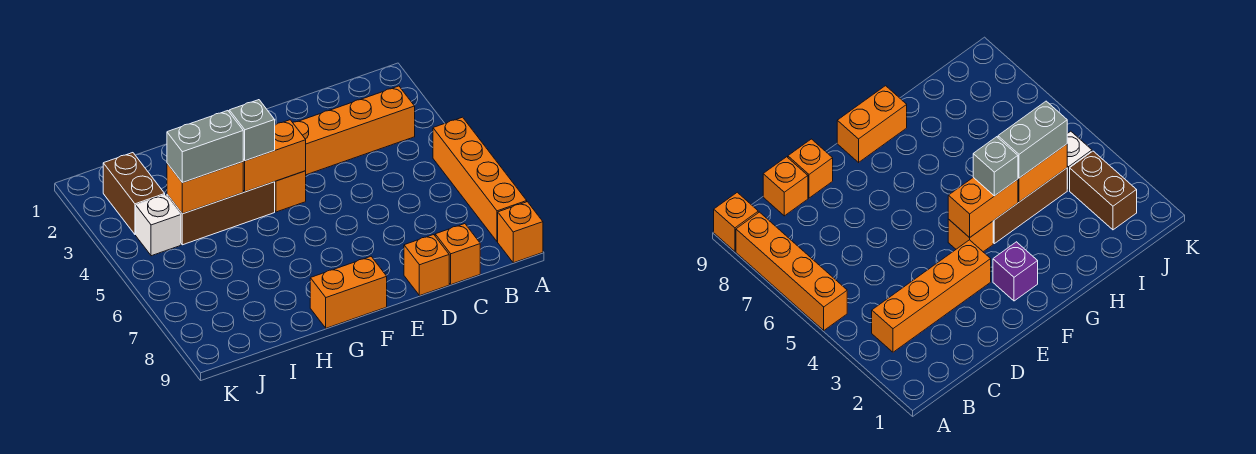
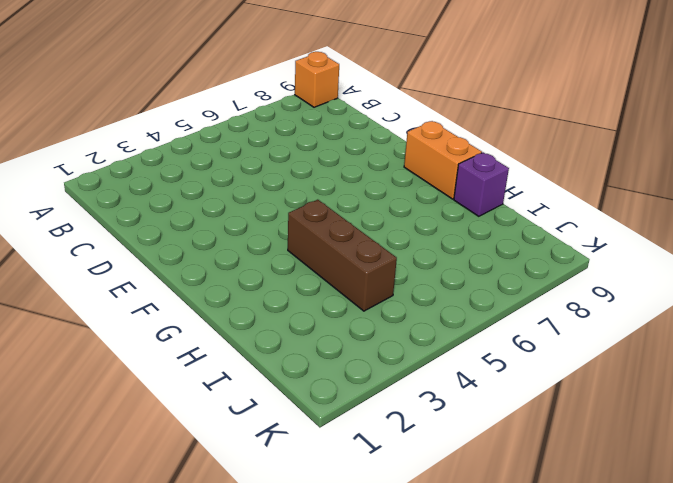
purple 1x1 brick [454,152,509,216] -> purple 1x1 brick moved to [993,242,1038,301]
none -> orange 1x4 brick [433,117,527,242]
none -> orange 1x4 brick [293,86,415,175]
none -> orange 1x1 brick [435,224,480,285]

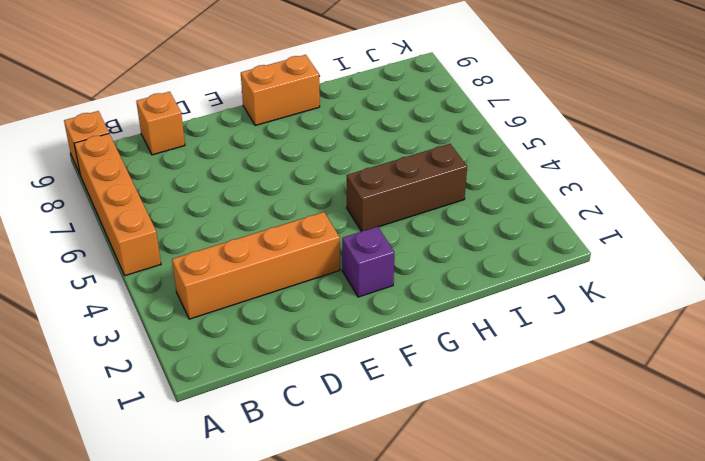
none -> orange 1x1 brick [404,235,449,296]
none -> orange 1x1 brick [275,171,306,212]
none -> brown 1x2 brick [103,153,165,235]

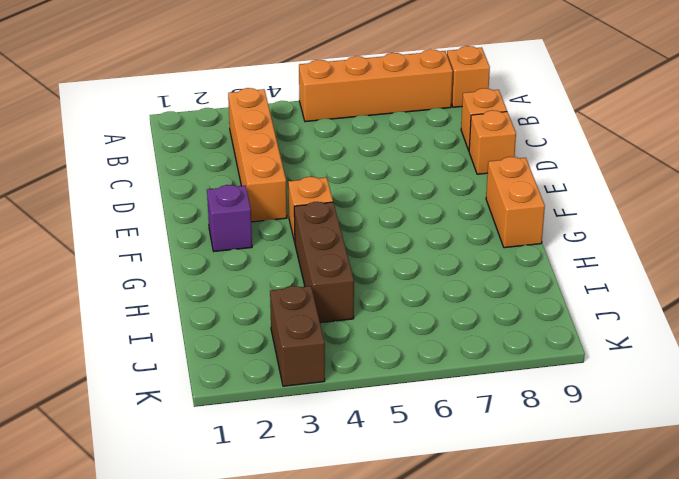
brown 1x2 brick [270,286,325,386] -> brown 1x2 brick turned to [103,153,165,235]
none -> white 1x1 brick [136,195,181,256]
none -> orange 1x2 brick [243,120,306,192]
none -> orange 1x2 brick [167,162,243,214]

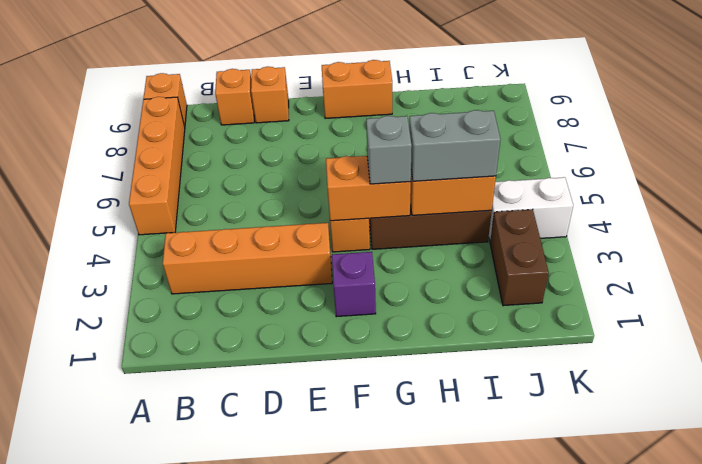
white 1x2 brick [489,177,573,240] -> white 1x1 brick [136,195,181,256]

